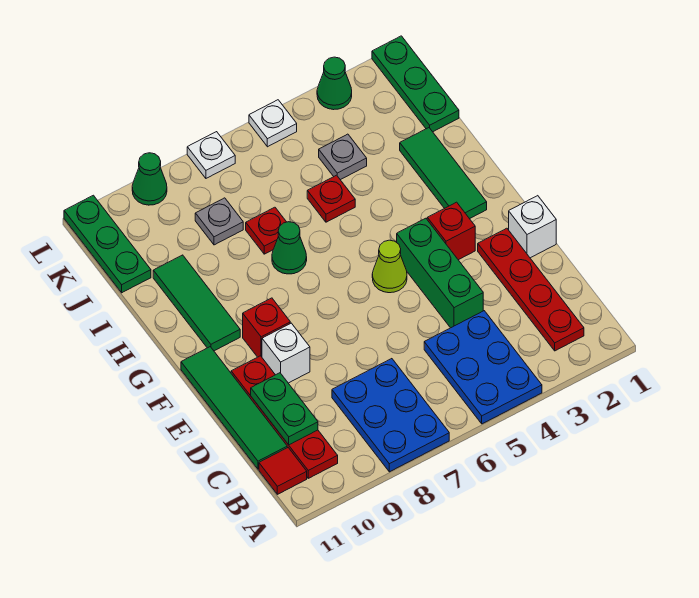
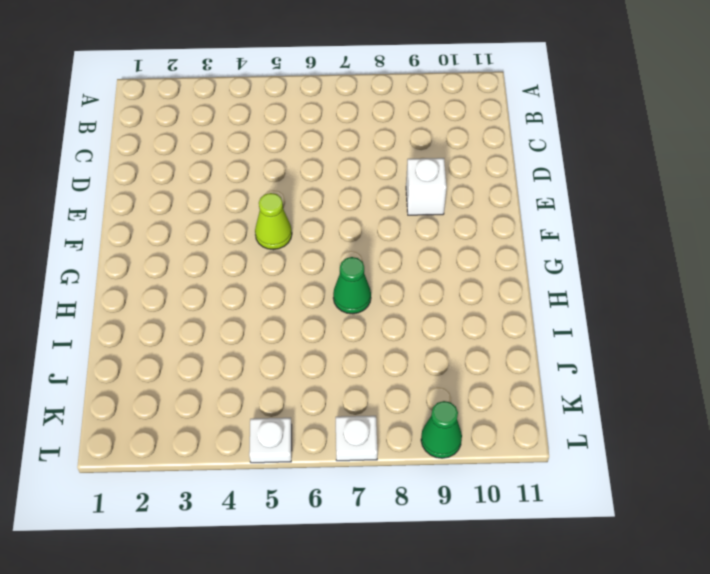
none -> blue 2x3 plate [424,311,542,424]
none -> blue 2x3 plate [332,359,449,472]
none -> red 1x4 plate [478,228,584,351]

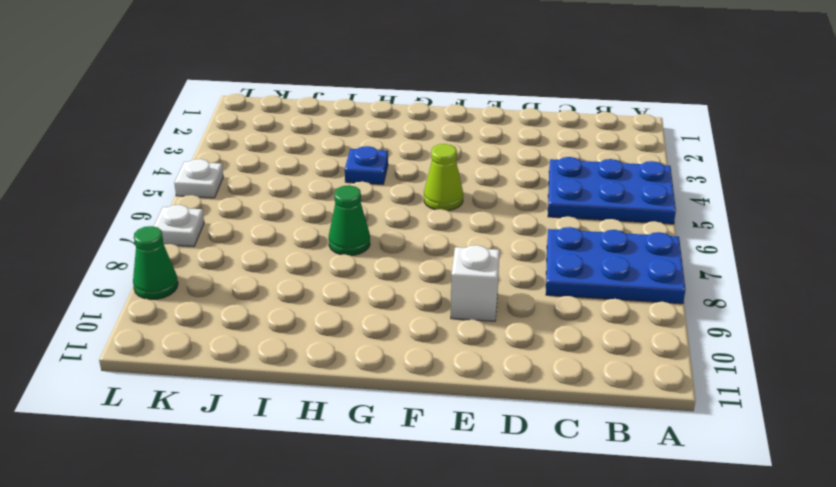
blue 1x1 plate [345,146,388,184] -> none
none -> red 1x4 plate [478,228,584,351]
none -> red 1x4 plate [231,356,338,478]
none -> red 1x1 tile [259,448,307,494]

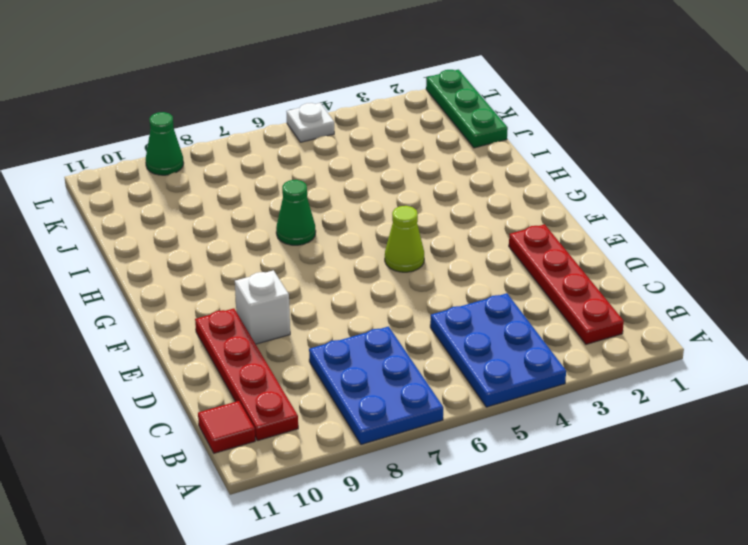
none -> green 1x4 tile [181,347,287,469]
none -> green 1x3 brick [397,218,483,328]
none -> white 1x1 brick [509,196,556,258]

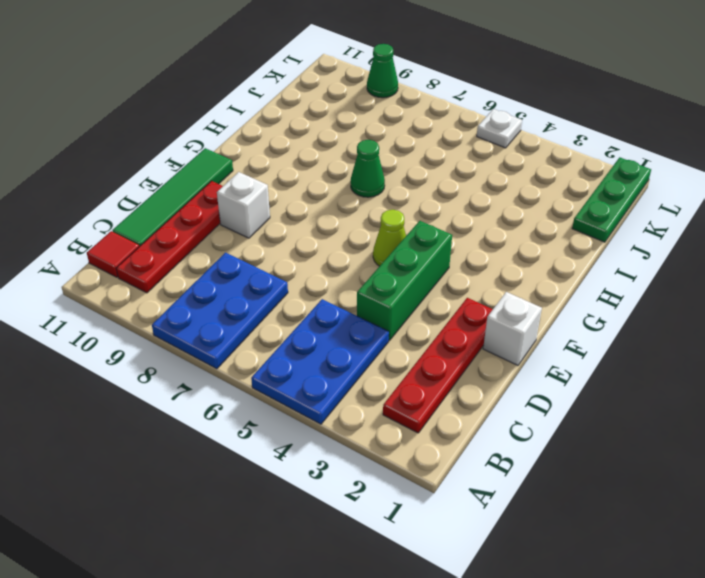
none -> red 1x1 brick [427,202,475,260]
none -> red 1x1 brick [243,298,290,357]
none -> green 1x3 tile [400,128,487,219]

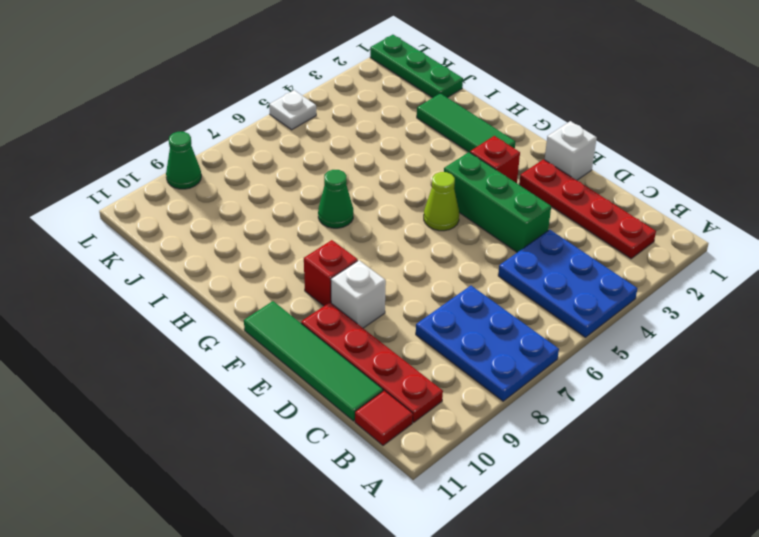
none -> green 1x3 tile [153,255,240,351]
none -> red 1x1 plate [307,175,355,222]
none -> red 1x1 plate [246,207,286,254]

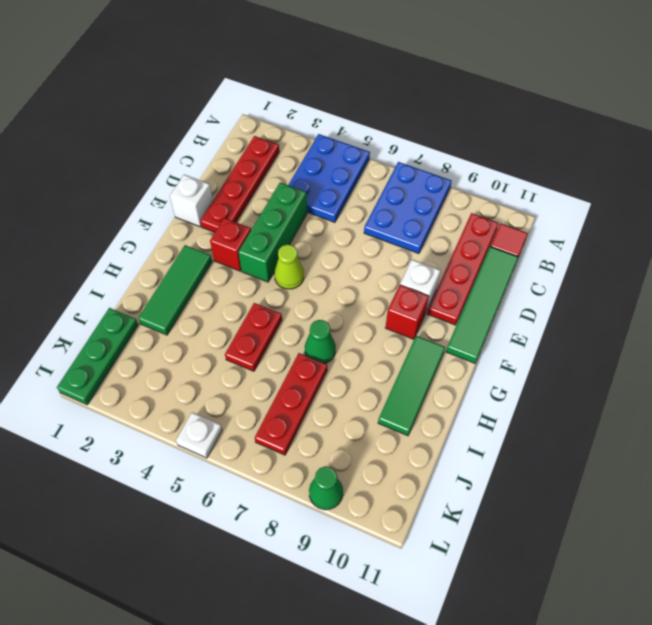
red 1x2 plate [225,303,282,371] -> red 1x1 plate [307,175,355,222]
red 1x3 plate [255,353,327,455] -> red 1x1 plate [246,207,286,254]
none -> grey 1x1 plate [319,134,367,180]
none -> grey 1x1 plate [195,198,243,245]
none -> green 1x3 plate [64,195,151,293]

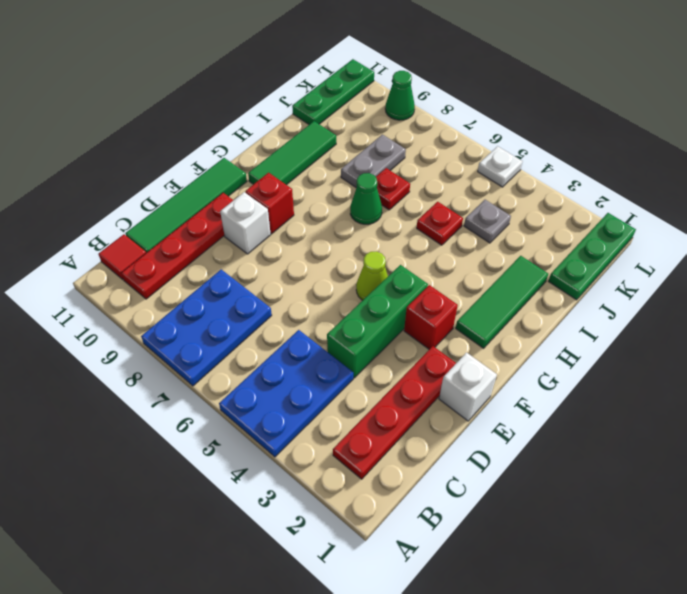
grey 1x2 plate [341,135,406,188] -> grey 1x1 plate [195,198,243,245]
none -> green 1x1 cone [317,57,352,110]
none -> white 1x1 plate [187,132,235,178]
none -> green 1x2 plate [251,373,318,445]

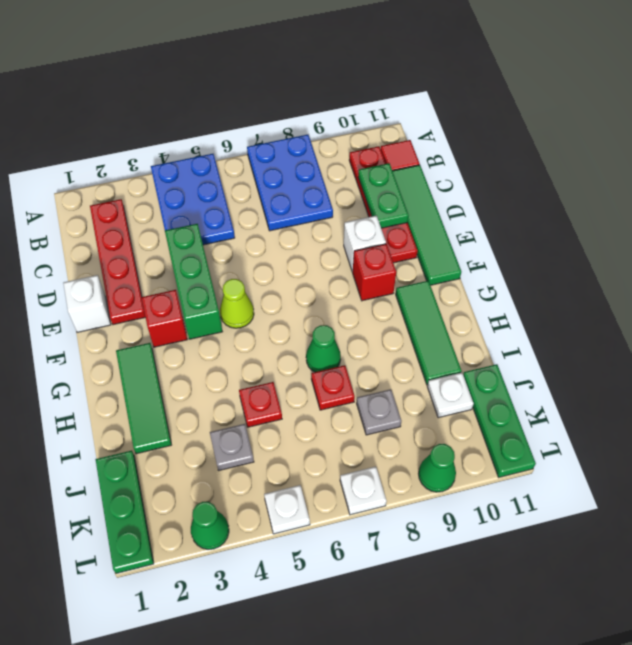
white 1x1 plate [427,373,474,418] -> none

